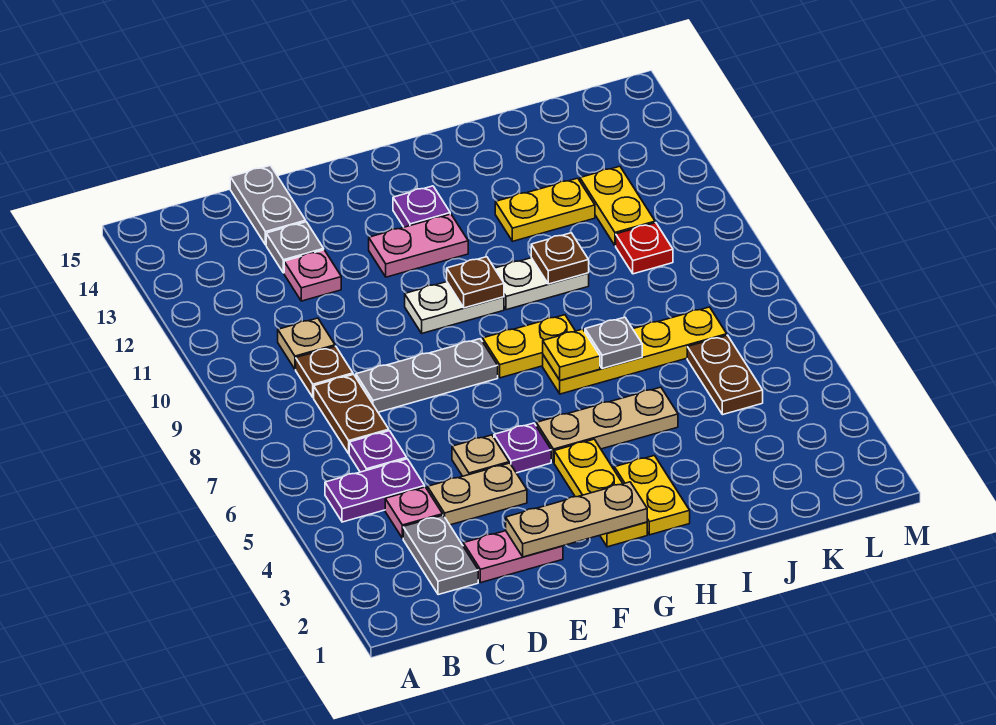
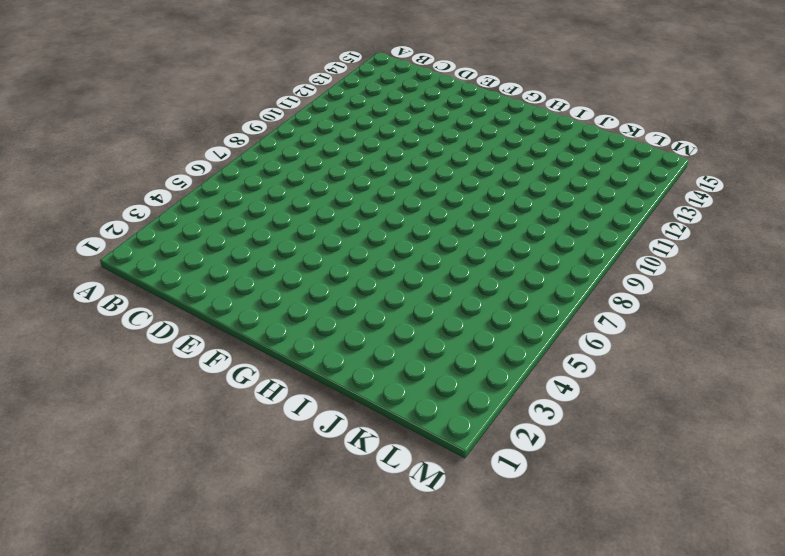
none -> purple 1x2 plate [325,459,425,522]
none -> grey 1x2 plate [403,515,478,595]
none -> pink 1x1 plate [385,487,443,538]
none -> purple 1x1 plate [349,431,407,472]

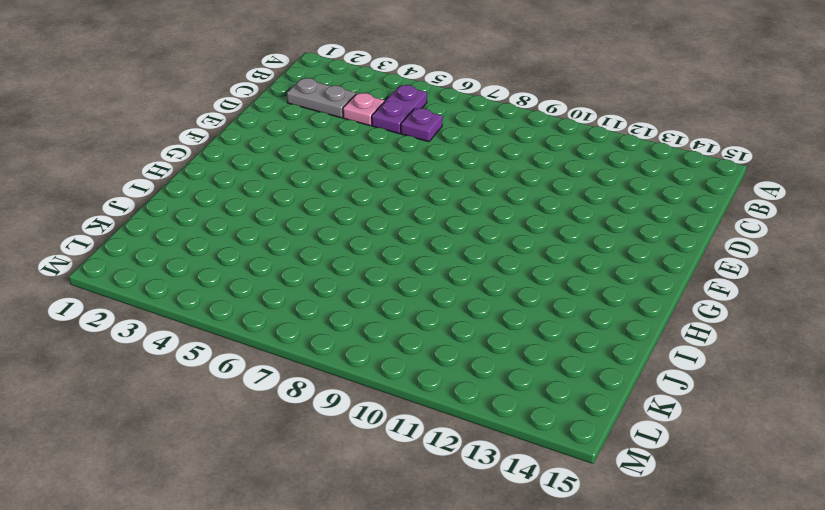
none -> brown 1x2 plate [314,374,389,454]
none -> brown 1x1 plate [296,346,353,397]
none -> tan 1x1 plate [278,318,335,369]
none -> pink 1x2 plate [463,531,563,583]

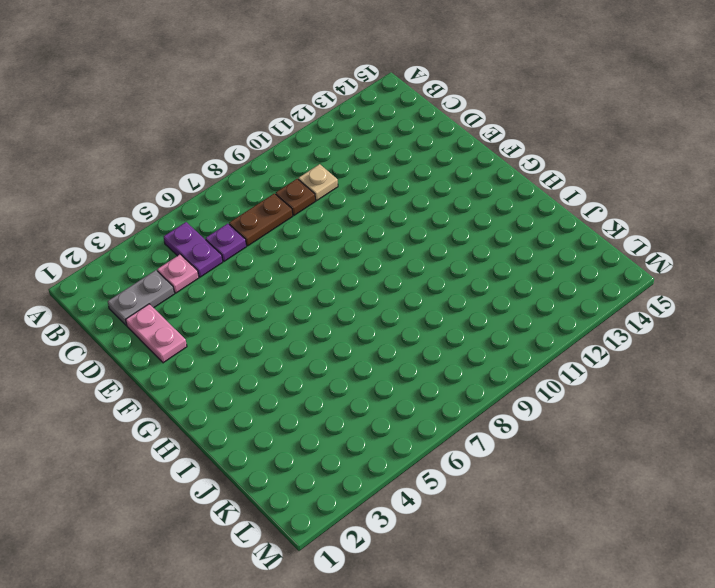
none -> tan 1x2 plate [428,463,527,525]
none -> grey 1x3 plate [356,339,498,412]
none -> pink 1x1 plate [284,250,341,301]
none -> grey 1x1 plate [266,222,324,273]

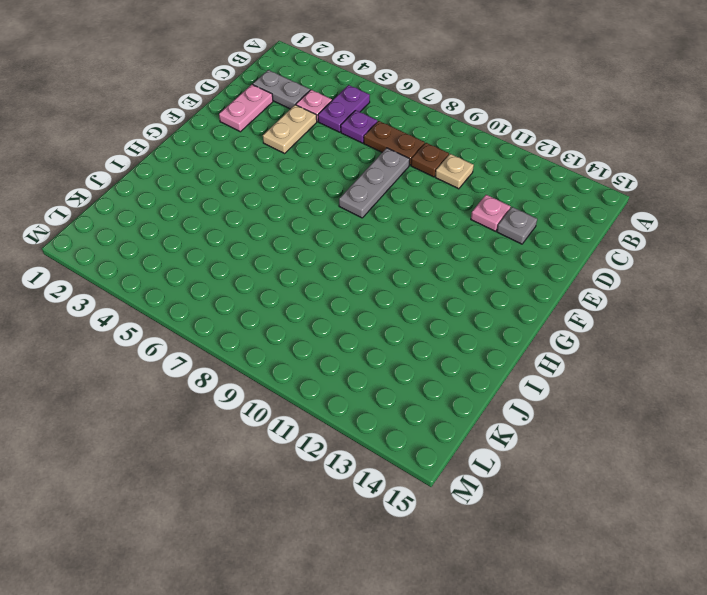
none -> grey 1x2 plate [230,166,306,245]
none -> tan 1x1 plate [452,435,509,476]
none -> purple 1x1 plate [494,423,551,473]
none -> white 1x2 plate [405,282,504,333]

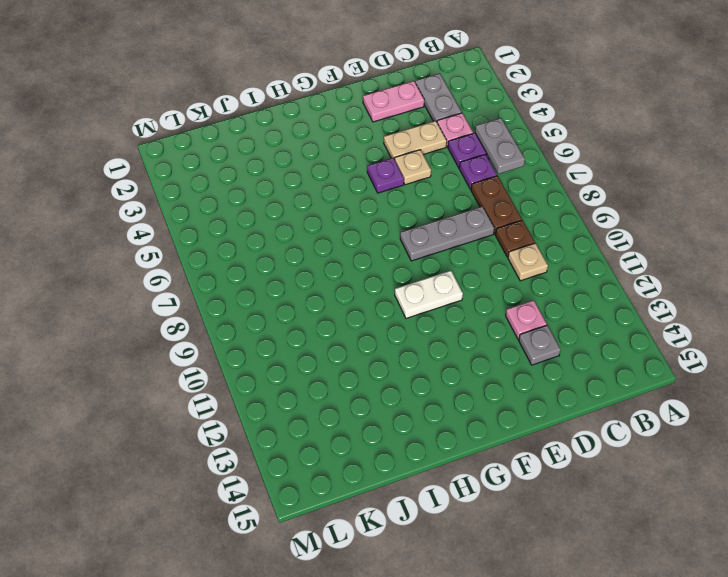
grey 1x2 plate [475,118,525,174] -> grey 1x2 plate moved to [230,166,306,245]
none -> pink 1x2 plate [369,214,468,277]
none -> yellow 1x3 plate [554,439,647,547]
none -> tan 1x3 plate [536,387,678,462]
none -> yellow 1x2 plate [483,315,575,378]

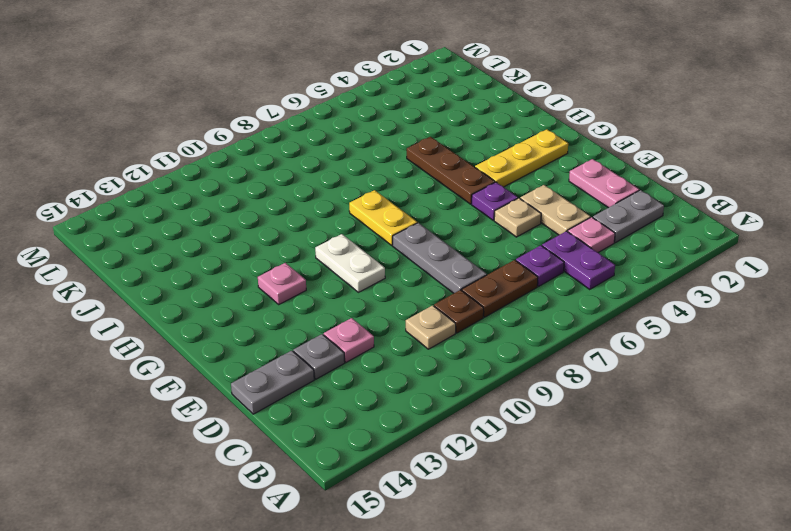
brown 1x3 plate [407,137,495,204] -> tan 1x3 plate [536,387,678,462]
pink 1x1 plate [258,263,306,304] -> pink 1x2 plate [369,214,468,277]
none -> purple 1x1 plate [393,186,450,227]
none -> yellow 1x2 plate [614,456,690,535]
none -> yellow 1x4 plate [543,307,727,394]
none -> white 1x2 plate [495,258,589,310]

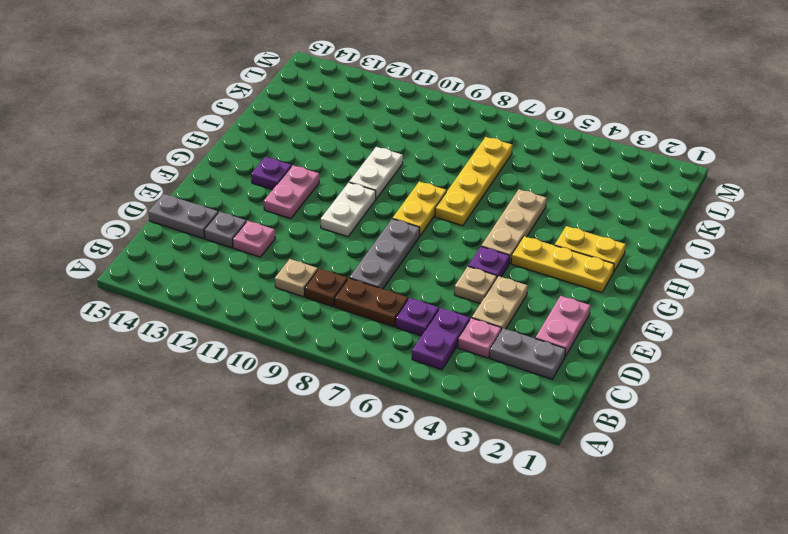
none -> yellow 1x2 plate [495,178,595,241]
none -> brown 1x2 plate [687,335,763,415]
none -> red 1x1 plate [616,223,673,274]
none -> yellow 1x2 plate [580,166,655,246]

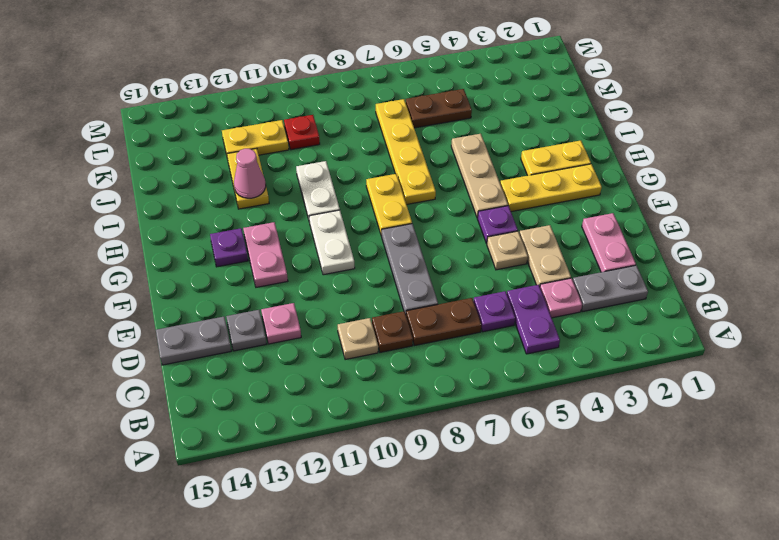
pink 1x1 cone [234,149,266,198] -> none
none -> tan 1x3 plate [506,482,647,557]
none -> brown 1x1 plate [447,257,504,308]
none -> yellow 1x1 plate [543,329,600,380]
none -> grey 1x1 plate [585,317,642,369]

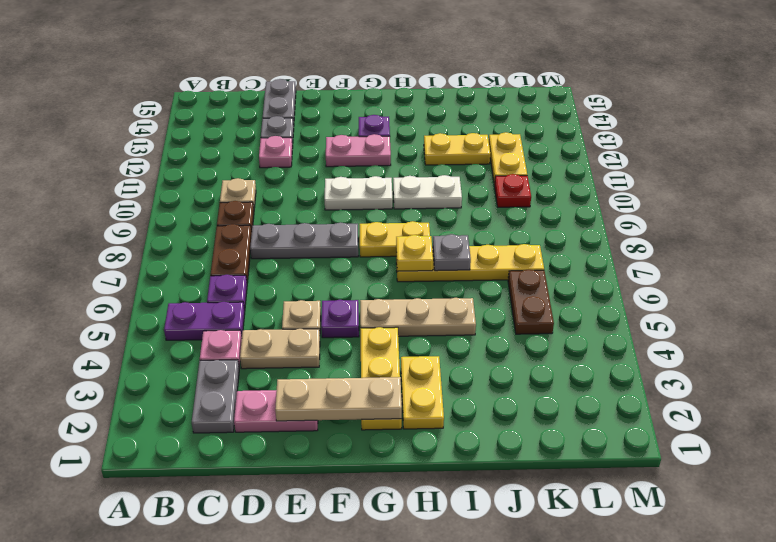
none -> brown 1x1 plate [447,257,504,308]
none -> brown 1x1 plate [531,233,589,284]

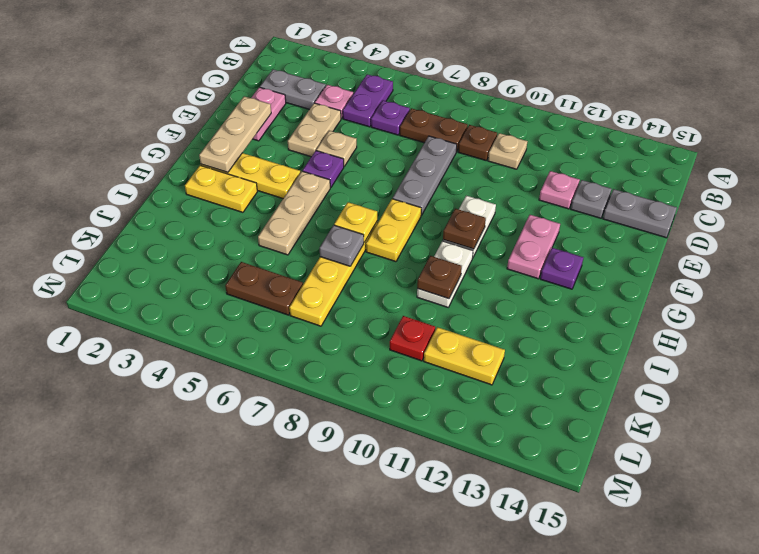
none -> yellow 1x2 plate [495,178,595,241]

